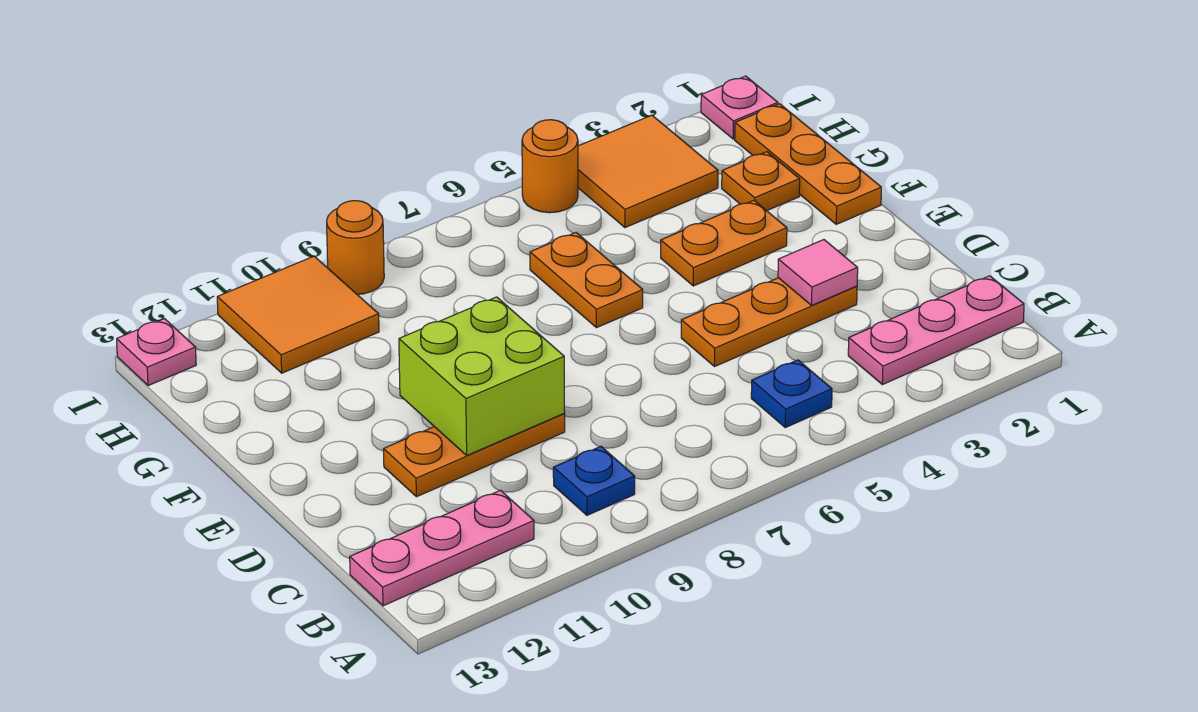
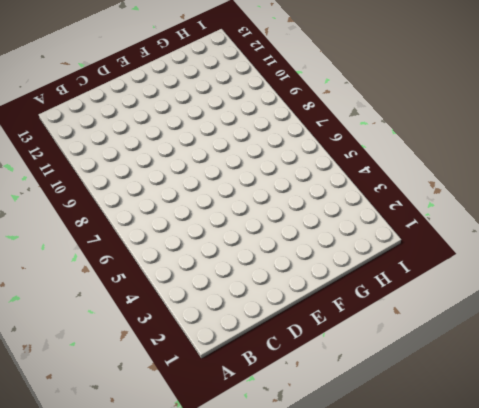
none -> pink 1x3 plate [848,276,1024,385]
none -> blue 1x1 plate [751,360,832,428]
none -> blue 1x1 plate [553,446,635,515]

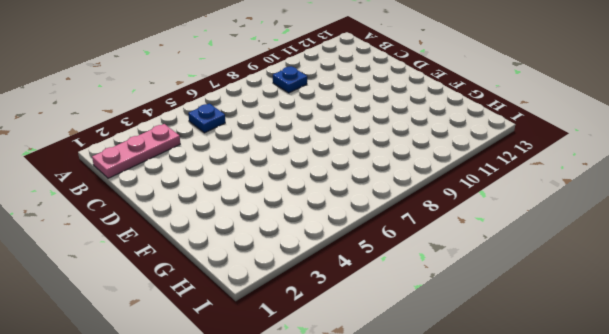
none -> pink 1x3 plate [350,490,534,606]
none -> orange 1x3 plate [681,278,857,367]
none -> orange 1x3 plate [384,414,565,497]

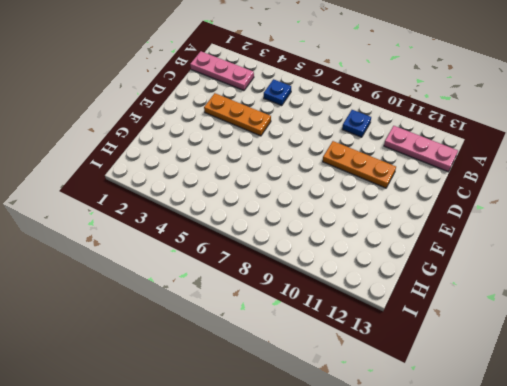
none -> orange 1x3 plate [735,104,881,224]
none -> orange 1x2 plate [661,200,787,286]
none -> orange 1x2 plate [530,233,643,328]

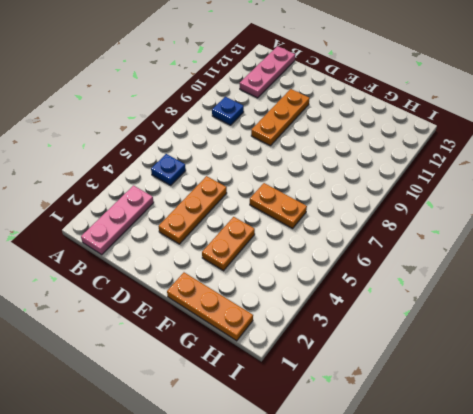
none -> orange 1x1 plate [722,152,800,211]
none -> orange 2x2 tile [578,115,718,228]
none -> orange 2x2 tile [217,256,379,373]

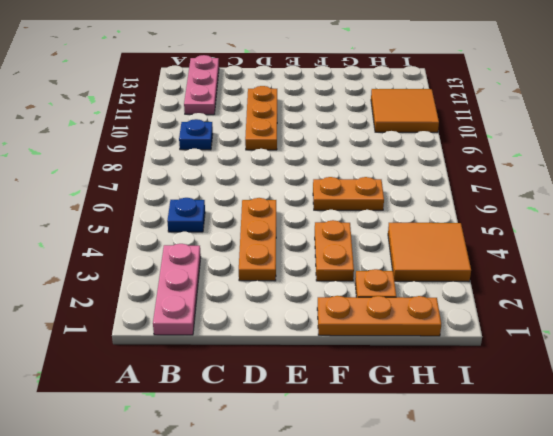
none -> pink 1x1 plate [701,76,778,139]
none -> orange 1x1 round brick [522,120,578,213]
none -> orange 1x1 round brick [327,201,384,294]

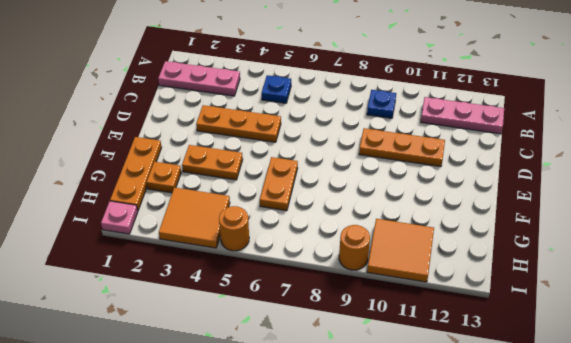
none -> pink 1x1 plate [117,319,196,386]
none -> pink 1x1 tile [778,240,858,305]
none -> lime 2x2 brick [399,297,565,455]

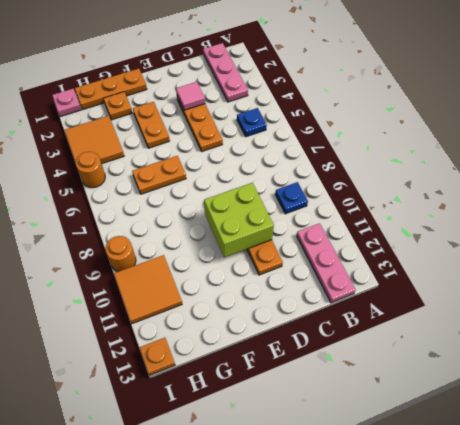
orange 1x1 plate [140,338,175,375] -> pink 1x1 plate [117,319,196,386]

